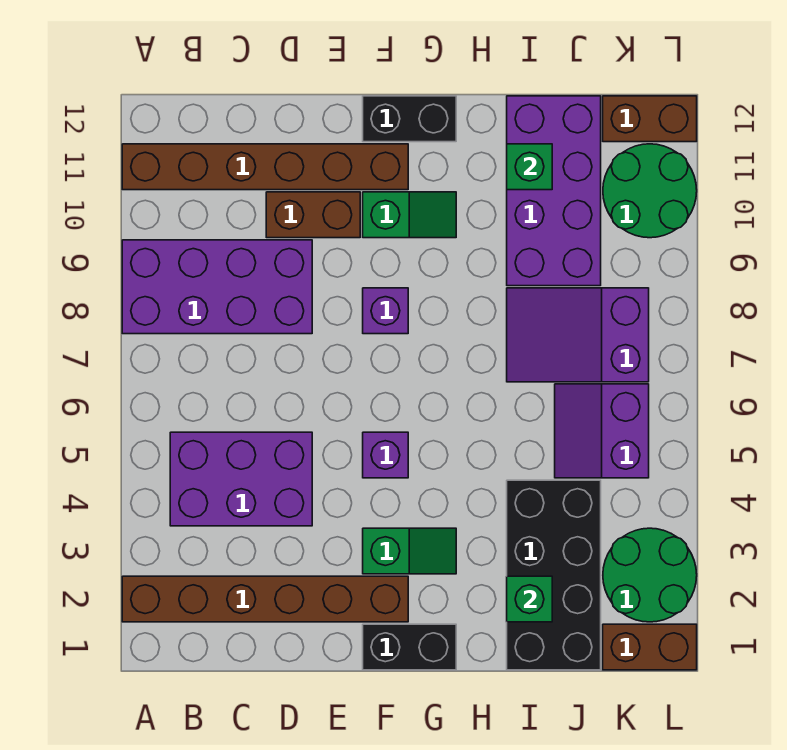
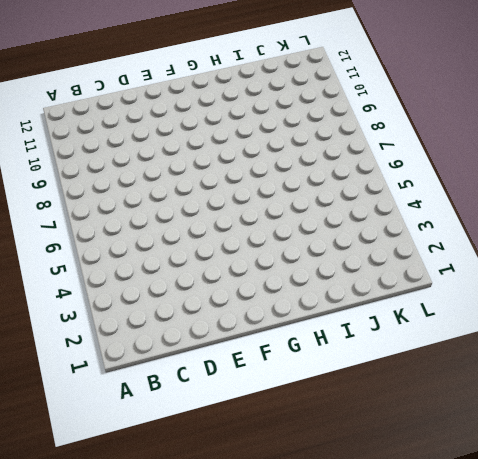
none -> brown 1x6 brick [122,576,408,622]
none -> purple 2x4 brick [122,240,312,334]
none -> brown 1x6 brick [122,144,408,190]

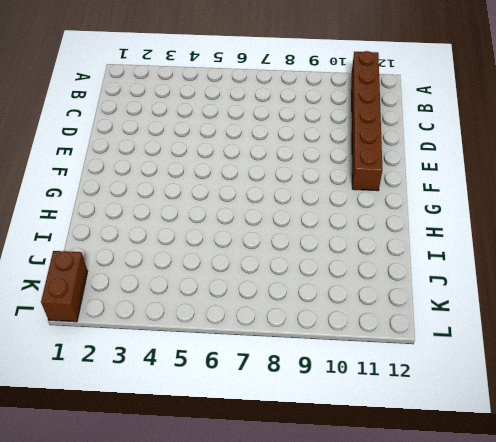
none -> brown 1x6 brick [122,576,408,622]
none -> purple 2x4 brick [122,240,312,334]
none -> purple 2x3 brick [170,432,312,526]

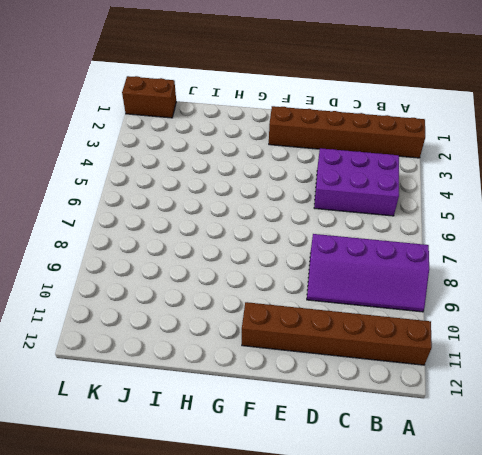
purple 2x4 slope [307,234,429,312] -> purple 2x4 brick [122,240,312,334]
none -> brown 1x2 brick [266,192,360,238]
none -> black 1x2 brick [363,624,456,670]
none -> green 1x2 slope [363,528,456,574]

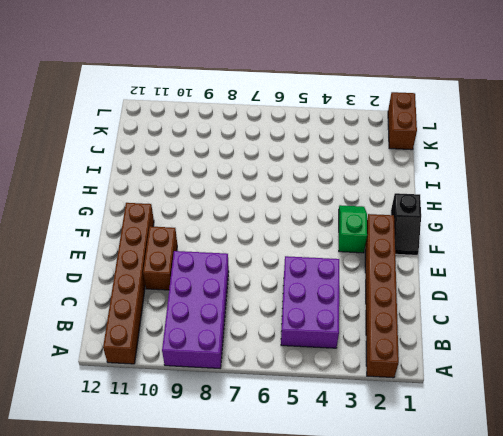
black 1x2 slope [391,193,421,255] -> black 1x2 brick [363,624,456,670]
none -> purple 1x1 brick [363,432,408,478]
none -> purple 1x1 brick [363,288,408,334]
none -> green 1x2 slope [363,192,456,238]

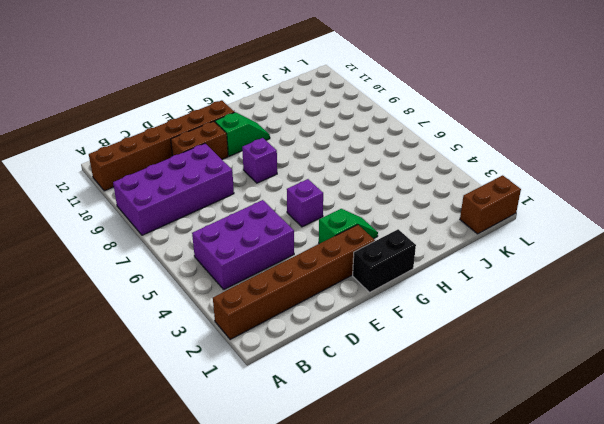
none -> black 1x2 brick [363,96,456,142]
none -> black 2x4 brick [507,480,601,670]
none -> purple 2x3 slope [507,288,649,382]

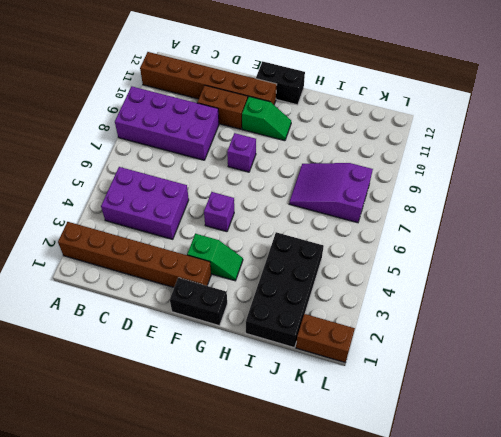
none -> purple 2x4 brick [507,96,601,286]
none -> purple 2x2 slope [555,384,649,478]
none -> green 2x2 round brick [603,528,697,622]

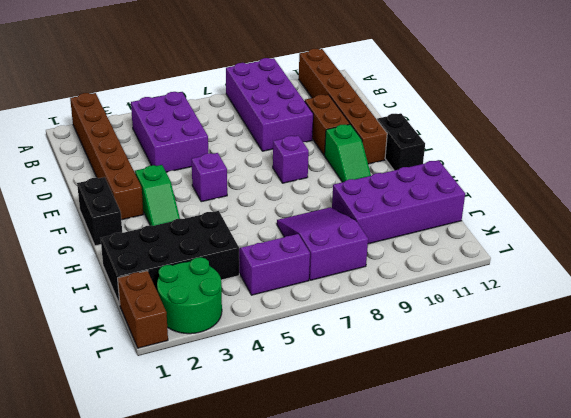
none -> green 2x2 round brick [603,144,697,238]
none -> brown 1x2 brick [603,96,697,142]
none -> green 1x1 brick [507,576,552,622]

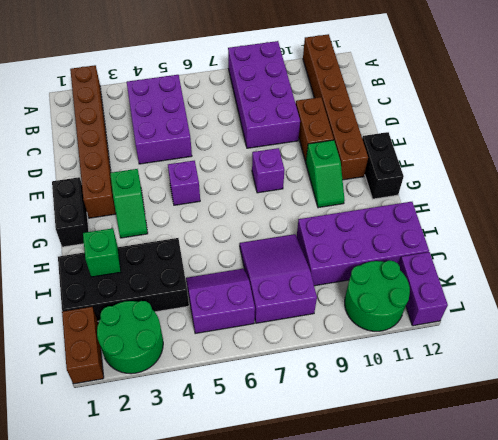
purple 1x2 brick [399,252,448,326] -> brown 1x2 brick [603,96,697,142]
none -> green 1x1 brick [507,144,552,190]

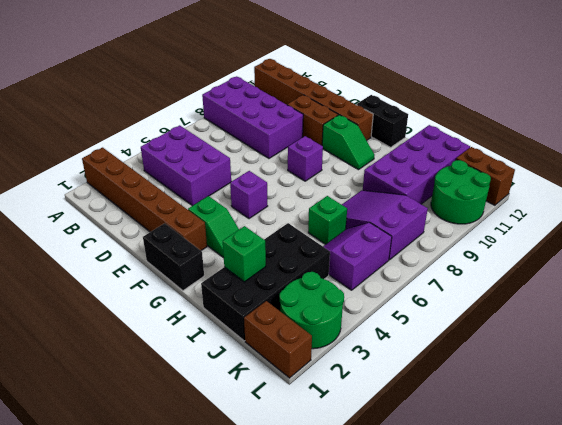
green 1x1 brick [308,196,347,244] -> green 1x1 brick moved to [507,144,552,190]

